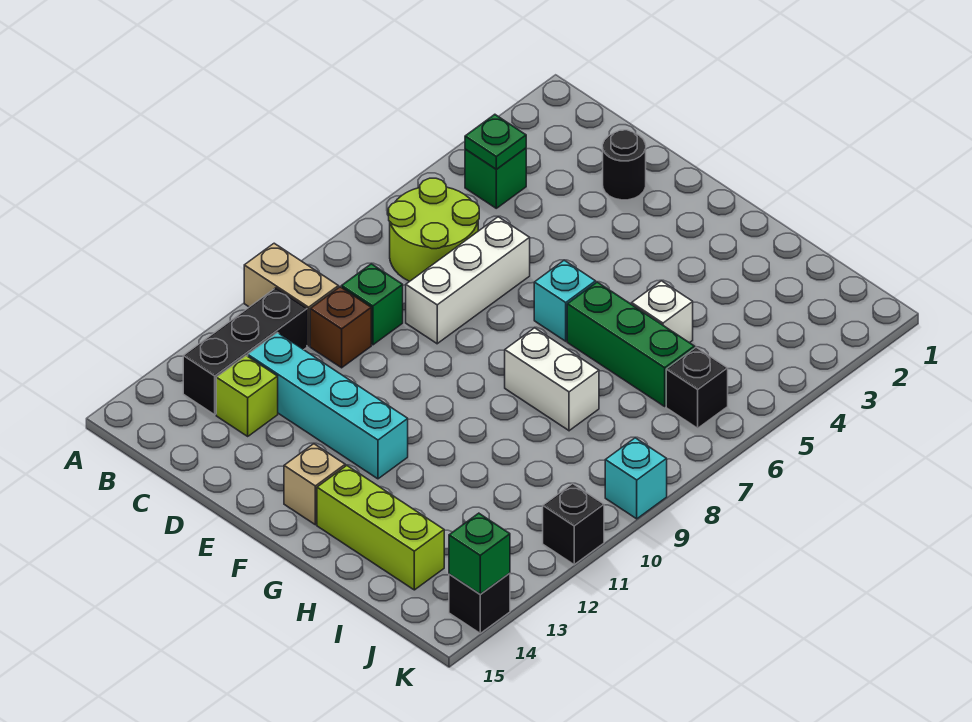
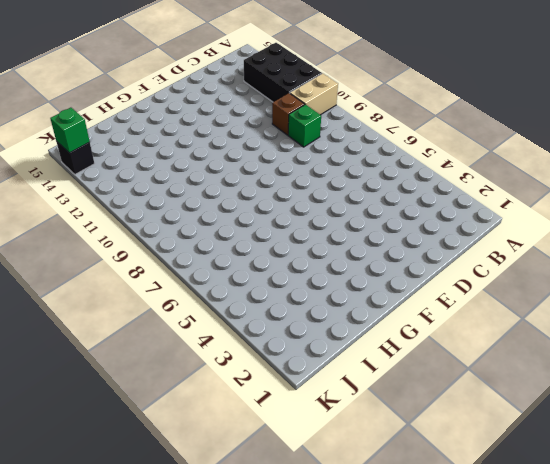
black 2x3 brick [244,43,322,102] -> black 1x3 brick [183,288,307,415]
none -> green 1x1 brick [465,148,526,208]
none -> lime 2x2 round brick [388,178,479,281]
none -> cyan 1x4 brick [248,333,408,479]

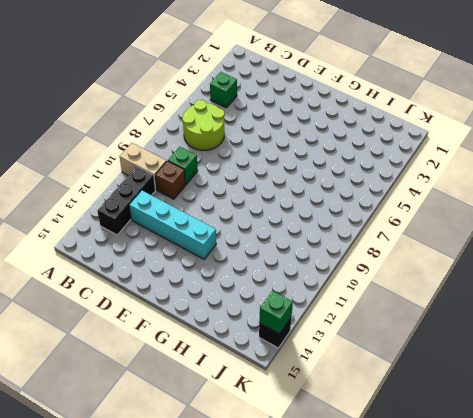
none -> lime 1x1 brick [216,356,278,436]
none -> black 1x1 round brick [603,130,646,200]
none -> white 1x3 brick [406,217,530,344]

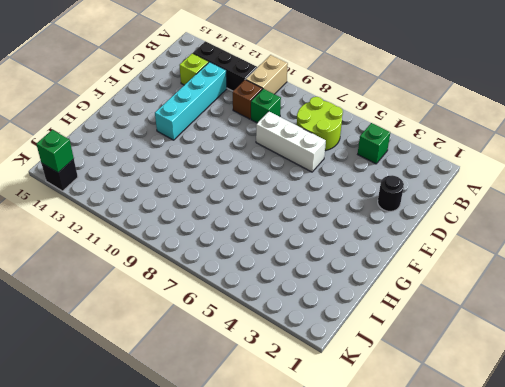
none -> cyan 1x1 brick [534,260,596,341]
none -> tan 1x1 brick [284,444,345,525]
none -> green 1x3 brick [567,282,695,406]

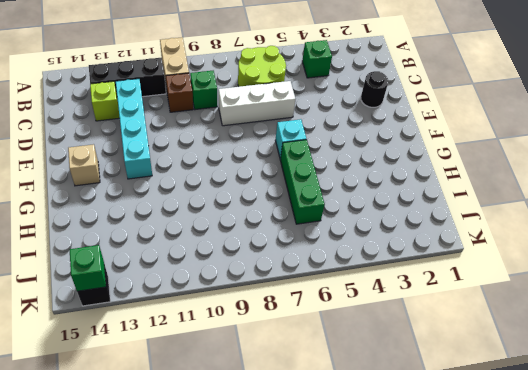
none -> white 1x2 brick [505,328,599,431]
none -> lime 1x3 brick [317,466,444,590]
none -> white 1x1 brick [632,281,693,343]

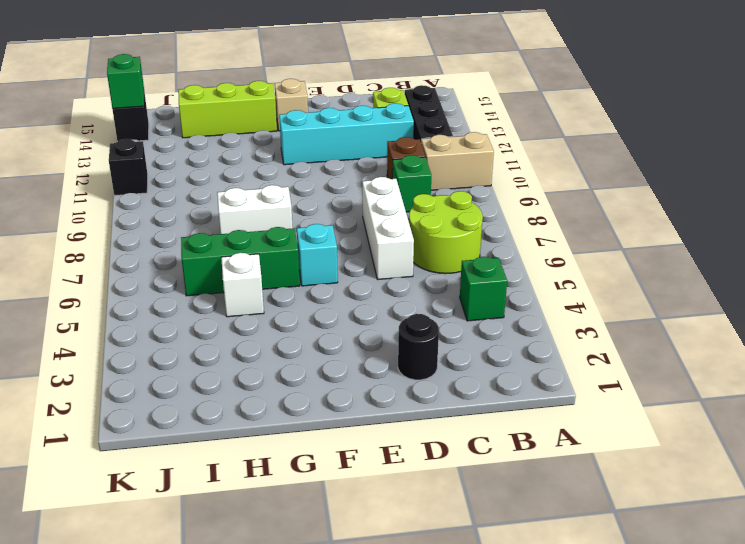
none -> black 1x1 brick [666,347,728,428]
none -> cyan 1x1 brick [605,438,667,519]
none -> green 1x1 plate [465,114,526,169]

